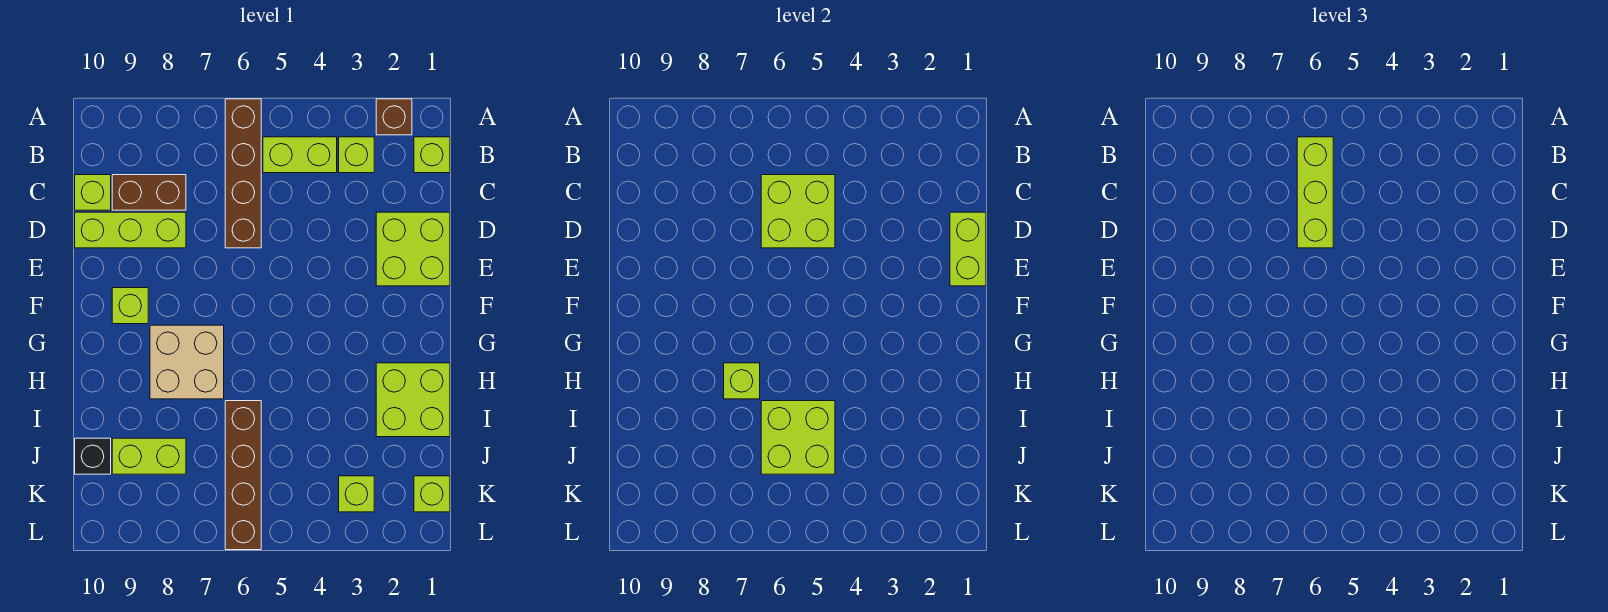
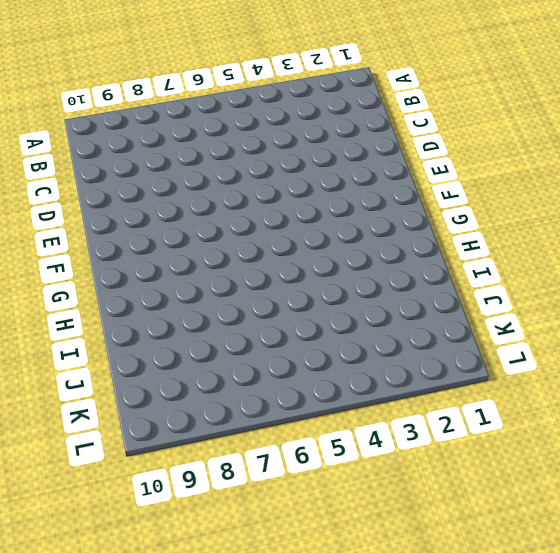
none -> brown 1x1 brick [376,99,412,135]
none -> brown 1x4 brick [225,99,261,248]
none -> lime 1x1 brick [414,137,450,173]

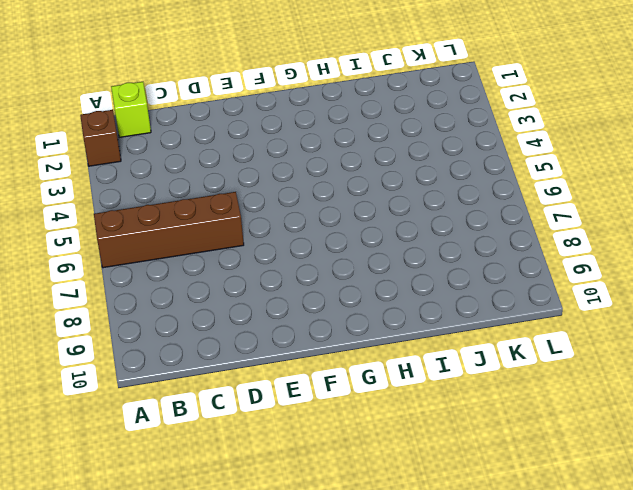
none -> lime 1x1 brick [339,137,374,173]
none -> lime 1x2 brick [263,137,337,173]
none -> brown 1x2 brick [112,175,186,210]

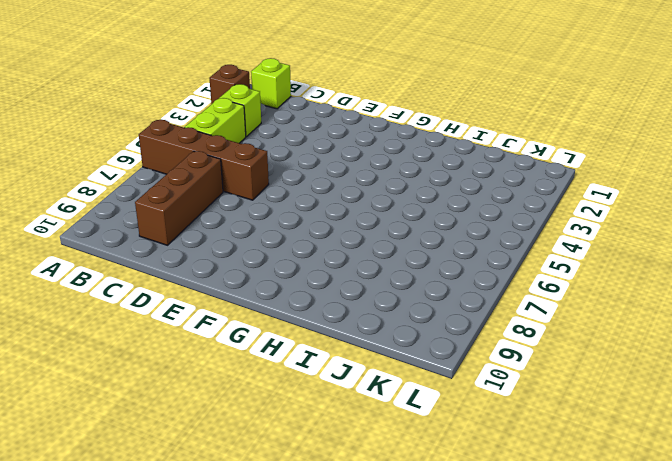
brown 1x3 brick [135,151,223,245] -> brown 1x2 brick [112,175,186,210]
none -> lime 1x1 brick [75,175,111,210]
none -> lime 2x2 brick [376,212,450,286]
none -> lime 1x3 brick [75,212,186,248]

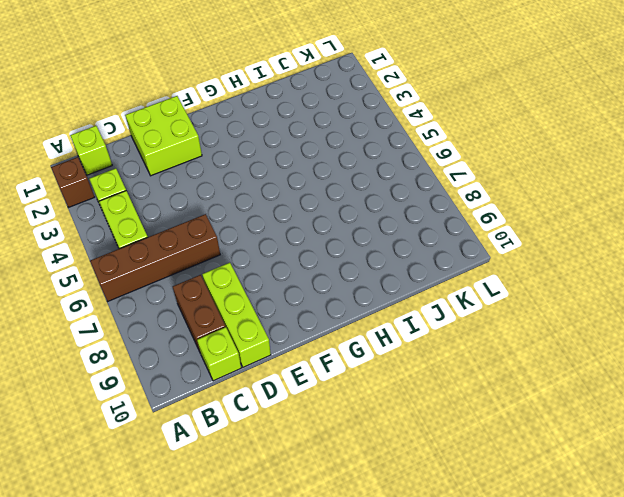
none -> lime 1x1 brick [112,288,148,324]
none -> tan 2x2 brick [150,325,224,399]
none -> lime 2x2 brick [376,363,450,437]

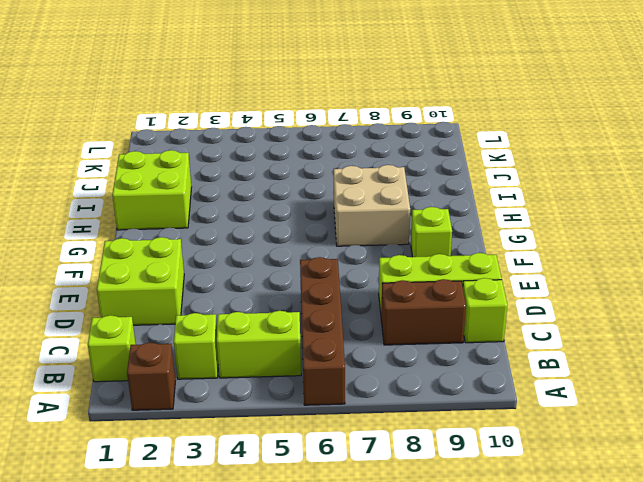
none -> brown 1x4 brick [225,401,261,550]
none -> lime 1x2 brick [112,438,186,474]
none -> black 1x1 brick [75,438,111,474]

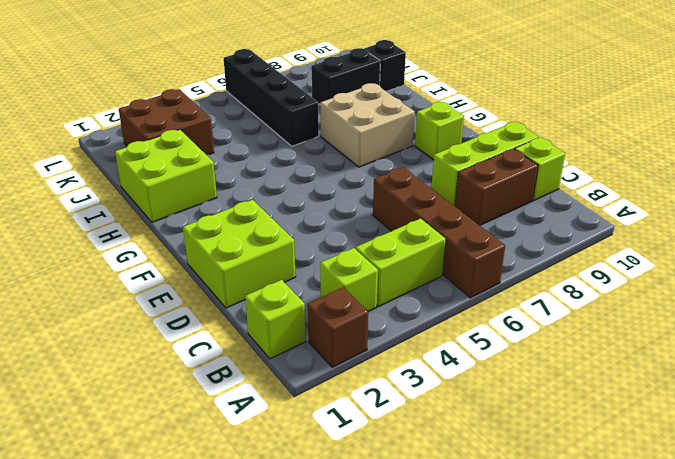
black 1x4 brick [223,49,319,146] -> brown 1x4 brick [225,401,261,550]
brown 2x2 brick [119,89,214,155] -> lime 1x1 brick [339,476,374,512]
black 1x2 brick [312,48,380,105] -> lime 1x2 brick [112,438,186,474]
none -> lime 1x1 brick [414,476,450,512]
none -> lime 2x2 brick [761,175,835,248]
none -> lime 1x2 brick [950,212,986,286]

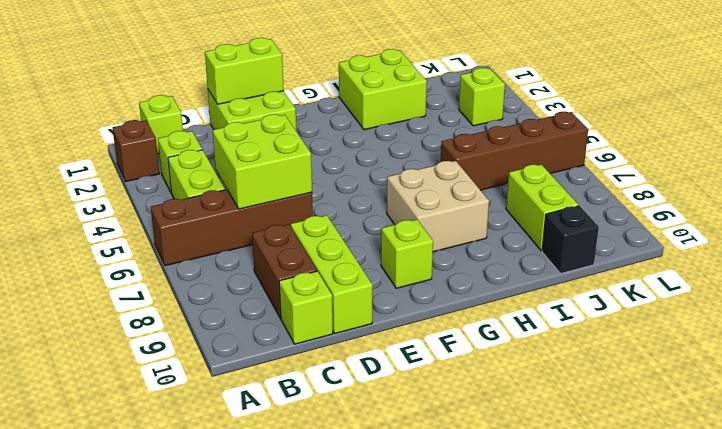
none -> lime 1x1 brick [414,476,450,512]
none -> lime 1x1 brick [724,363,760,399]
none -> lime 2x2 brick [761,401,835,474]

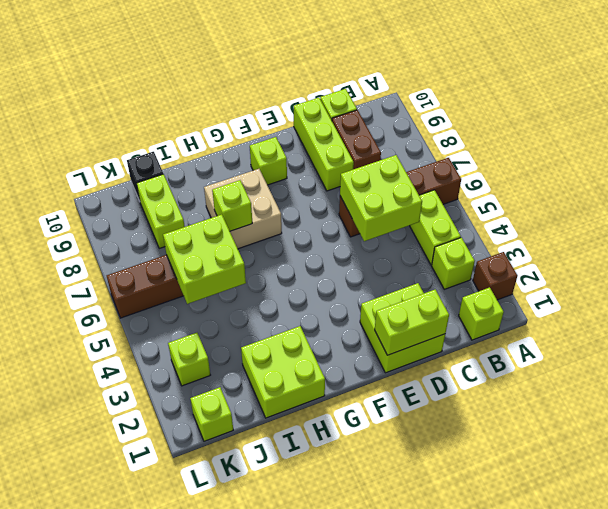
none -> lime 1x3 brick [1297,137,1333,248]

